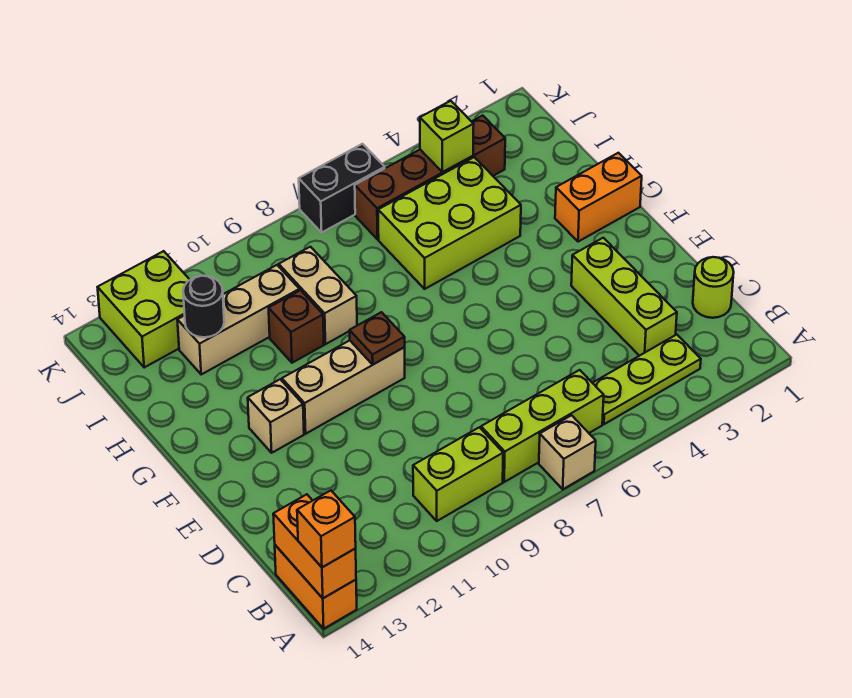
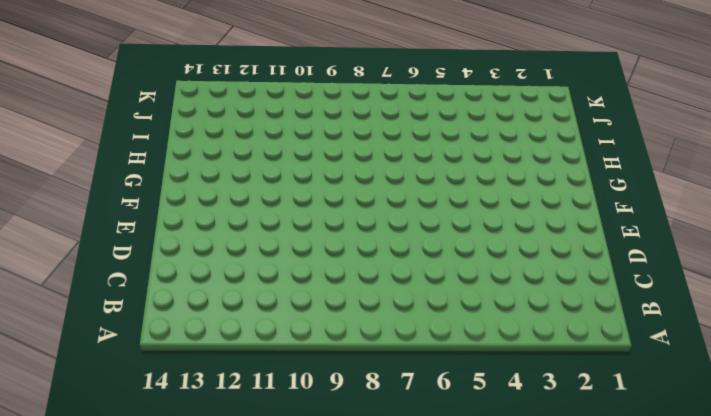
none -> tan 1x1 brick [539,415,596,489]
none -> orange 1x2 brick [275,545,357,629]
none -> lime 1x3 plate [593,335,701,424]

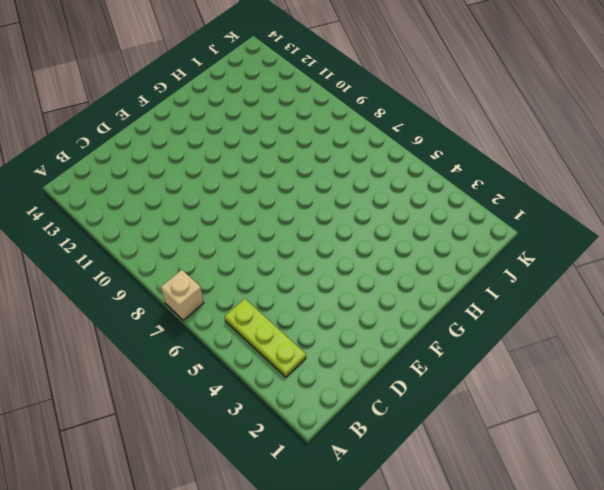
none -> orange 1x2 brick [275,545,357,629]
none -> lime 1x3 brick [481,370,604,482]
none -> lime 1x2 brick [413,427,503,521]

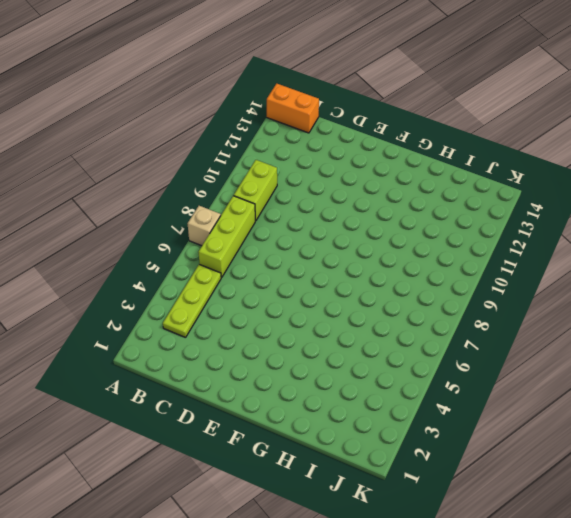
none -> lime 1x1 round brick [693,257,734,318]
none -> lime 1x3 brick [571,238,677,356]
none -> tan 1x3 brick [282,341,405,434]

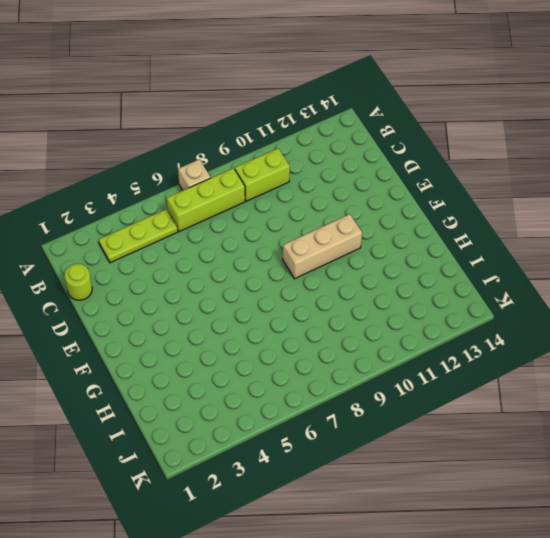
none -> orange 1x2 brick [275,545,357,629]
none -> lime 1x3 brick [571,238,677,356]
none -> tan 1x1 brick [248,379,304,453]

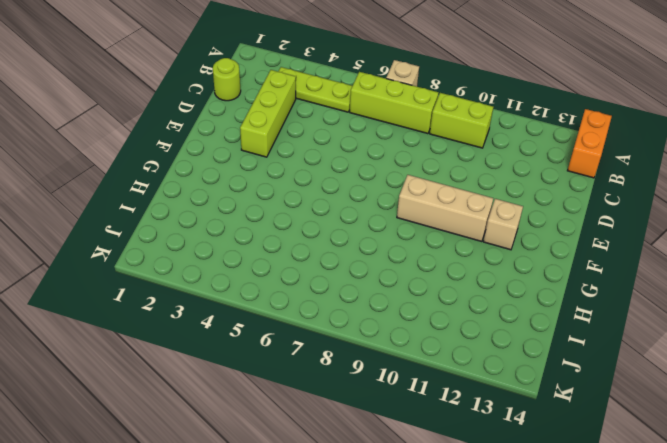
none -> orange 1x2 brick [555,153,642,242]
none -> lime 2x3 brick [378,157,521,289]
none -> tan 1x2 brick [279,247,357,344]

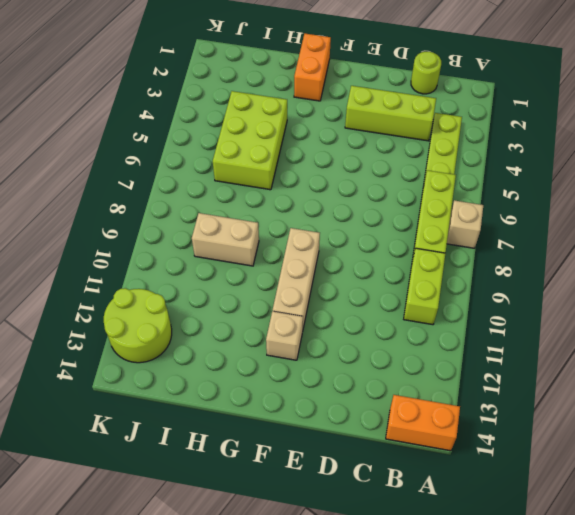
lime 2x2 round brick [104,288,172,363] -> lime 2x2 brick [98,251,190,367]
none -> brown 1x1 brick [269,290,324,363]
none -> tan 1x3 brick [177,265,299,374]
none -> brown 1x4 brick [355,115,505,239]

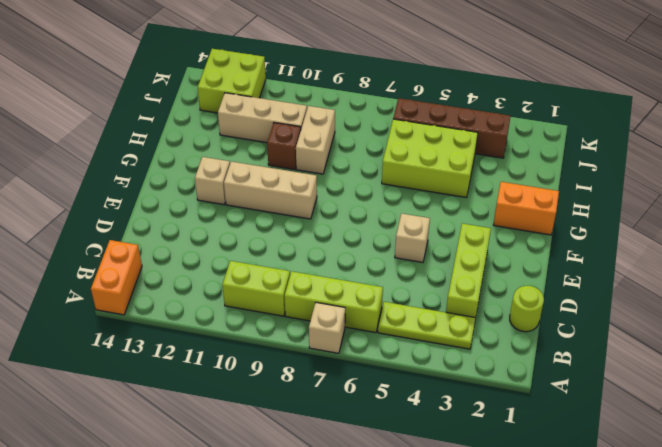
tan 1x1 brick [395,214,430,263] -> none
none -> black 1x2 brick [299,144,385,232]
none -> orange 1x2 brick [273,494,356,598]
none -> brown 1x1 plate [349,312,405,364]

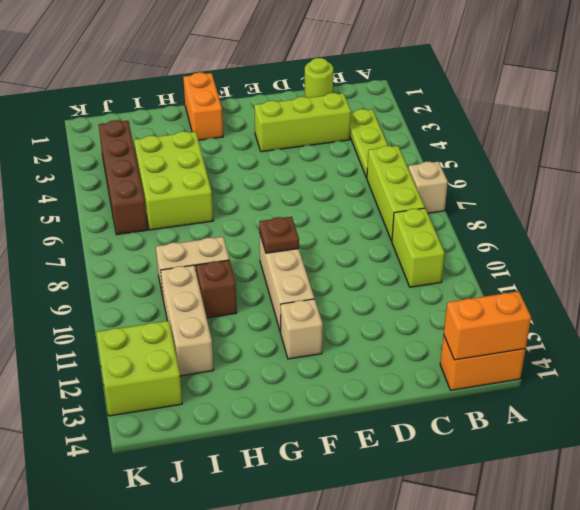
none -> black 1x2 brick [299,144,385,232]
none -> black 1x1 round brick [183,276,224,337]
none -> lime 1x1 brick [420,101,474,172]

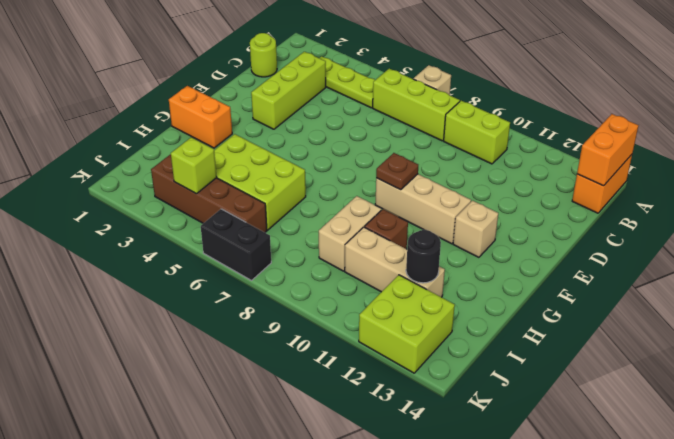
none -> orange 1x1 brick [297,491,356,567]

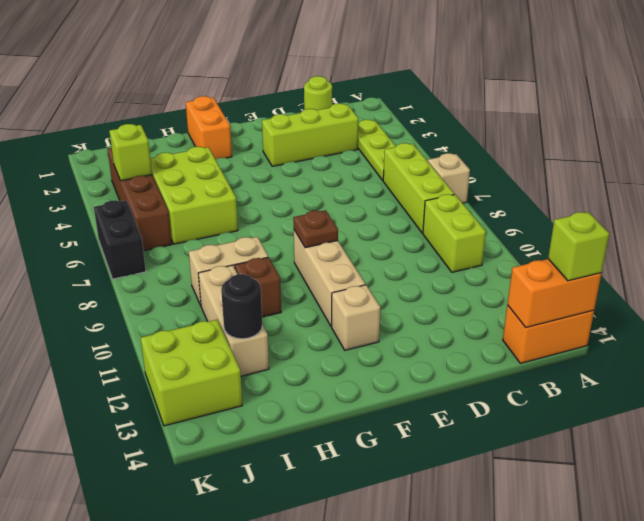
lime 1x1 brick [548,212,609,281] -> orange 1x1 brick [297,491,356,567]

